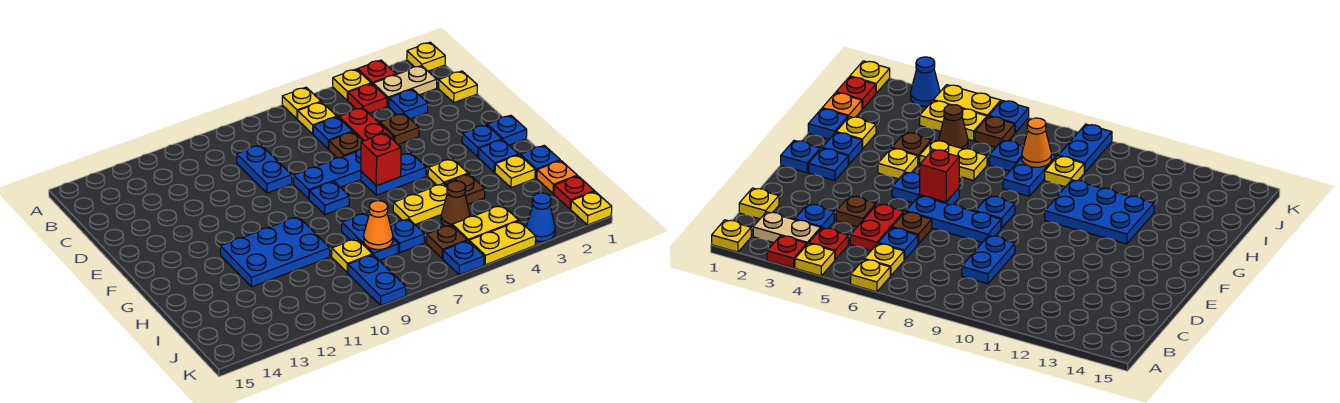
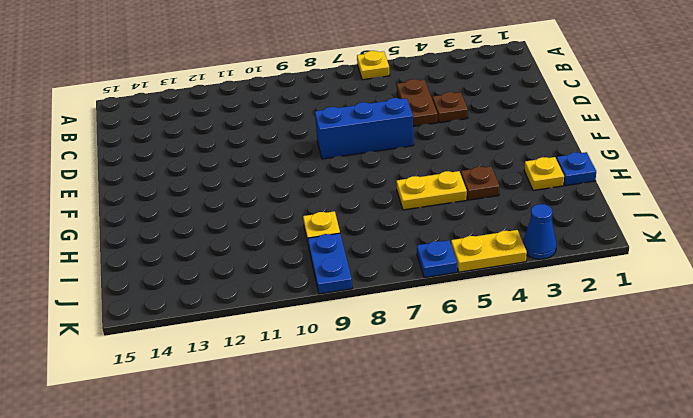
brown 1x2 plate [397,79,438,126] -> red 1x2 plate [339,108,394,141]
blue 1x3 brick [315,98,414,159] -> blue 1x3 plate [294,149,361,199]
none -> yellow 1x1 plate [407,42,445,71]
none -> red 1x1 plate [357,60,396,84]
none -> yellow 1x1 plate [333,69,371,101]
none -> tan 1x2 plate [373,66,437,106]

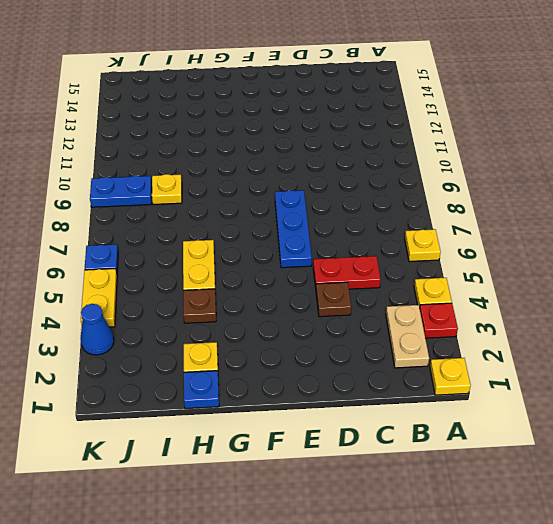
none -> red 1x1 plate [348,84,387,113]
none -> yellow 1x1 plate [298,102,337,134]
none -> yellow 1x1 plate [438,71,477,103]
none -> blue 1x1 plate [389,89,428,119]

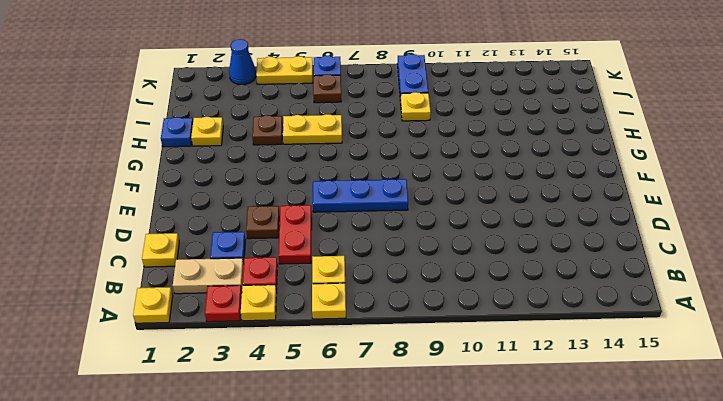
none -> blue 1x1 plate [313,117,353,149]
none -> blue 1x2 plate [236,145,292,193]
none -> brown 1x1 plate [329,132,363,158]
none -> blue 1x1 plate [487,115,527,145]

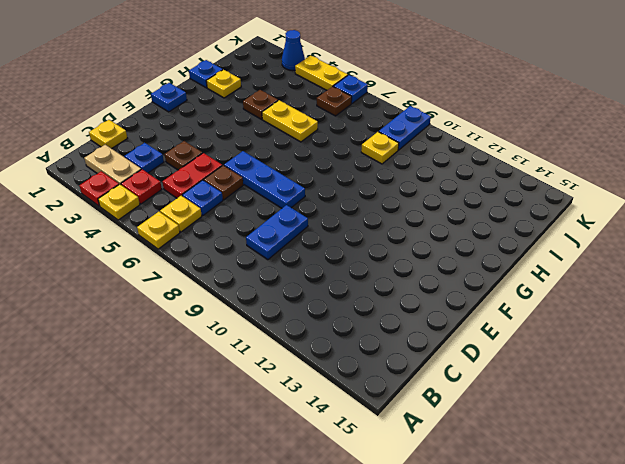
none -> yellow 1x1 plate [407,42,445,71]
none -> blue 1x1 plate [462,125,502,157]
none -> blue 1x2 plate [361,153,426,195]
none -> blue 1x1 plate [309,182,349,215]

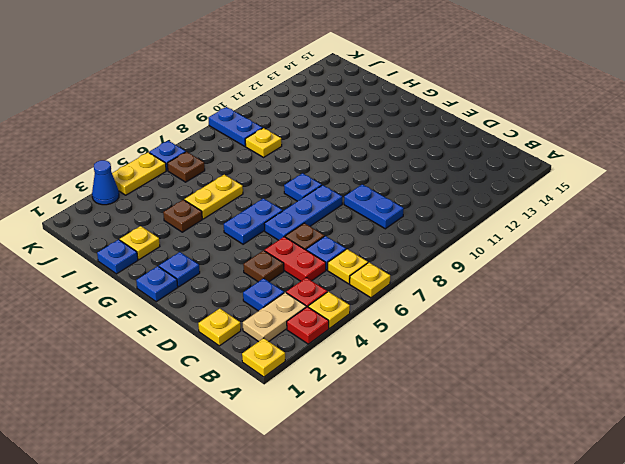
none -> blue 1x1 plate [479,140,518,172]
none -> yellow 1x1 plate [428,159,468,185]
none -> blue 2x3 plate [220,217,330,287]
none -> blue 1x2 plate [342,213,399,261]

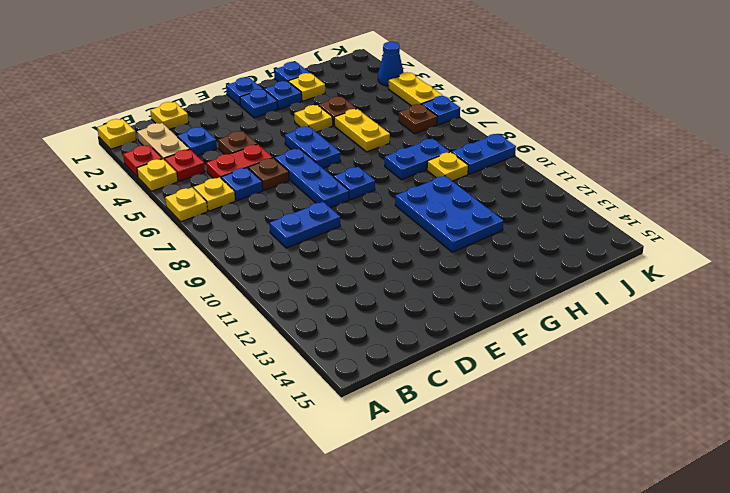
none -> orange 1x1 plate [537,161,577,194]
none -> brown 1x1 cone [441,181,470,226]
none -> blue 1x1 plate [391,219,424,252]
none -> red 1x1 plate [554,176,594,209]

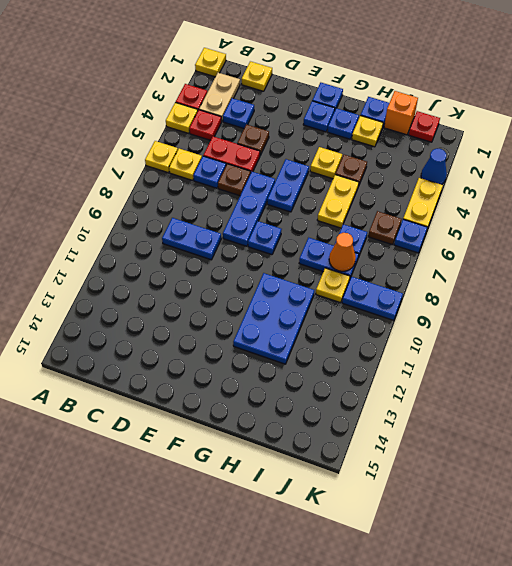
orange 1x1 brick [384,91,418,135] -> orange 1x1 plate [537,161,577,194]
none -> brown 1x1 cone [441,181,470,226]
none -> yellow 1x2 plate [452,205,519,241]
none -> yellow 1x1 plate [571,192,612,225]
none -> red 1x1 brick [361,133,401,186]

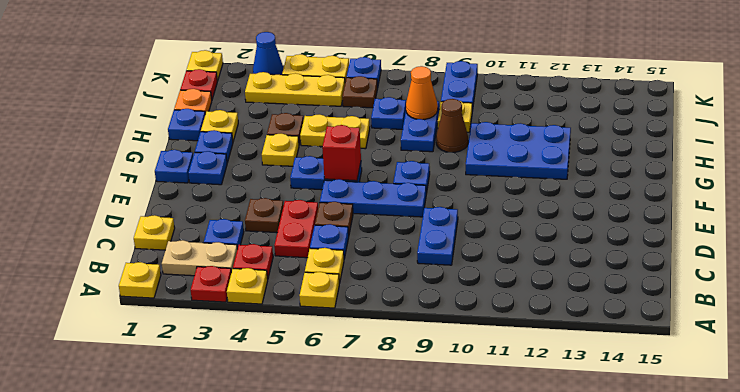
brown 1x1 cone [436,99,468,152] -> brown 1x1 cone moved to [441,181,470,226]
yellow 1x3 plate [245,72,345,106] -> yellow 1x2 plate [452,205,519,241]

